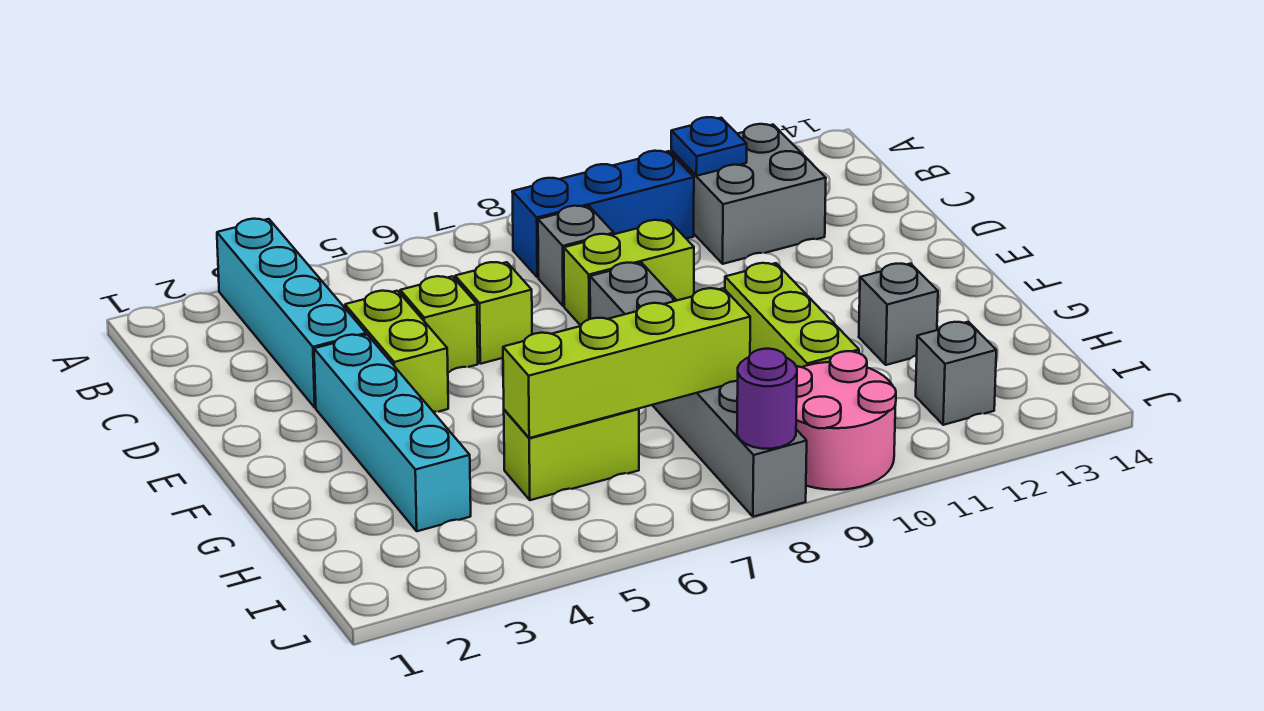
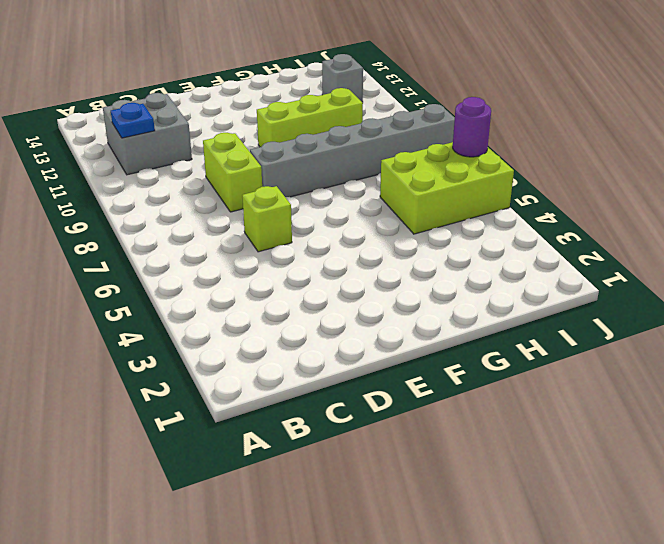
lime 2x3 brick [380,142,514,234] -> lime 1x2 brick [504,409,639,500]
purple 1x1 round brick [453,97,491,157] -> purple 1x1 round brick moved to [737,349,797,449]
none -> cyan 1x4 brick [217,219,366,408]
none -> blue 1x3 brick [512,151,694,277]
none -> grey 1x1 brick [538,206,614,306]

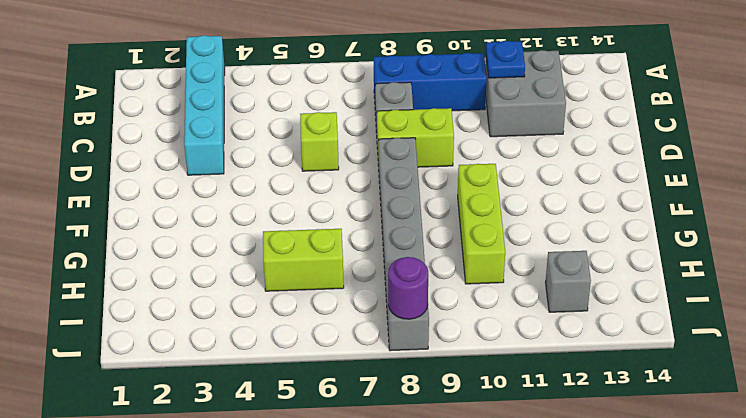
none -> lime 1x2 brick [345,291,448,412]
none -> lime 1x1 brick [400,276,478,372]
none -> cyan 1x4 brick [314,335,471,531]

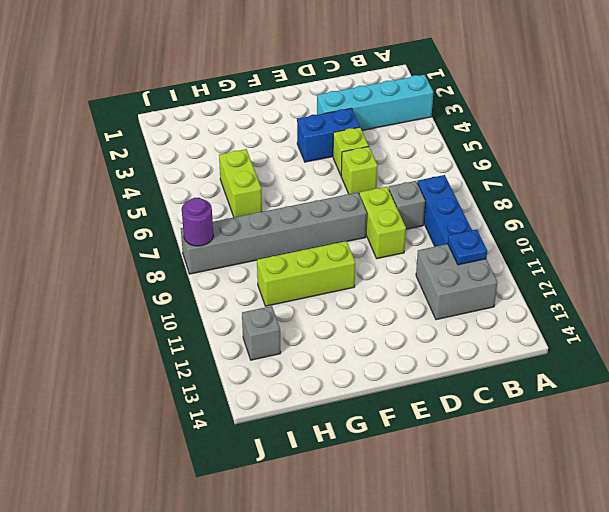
blue 1x2 brick [297,108,360,162] -> lime 1x2 brick [345,291,448,412]
none -> cyan 1x4 brick [314,335,471,531]
none -> grey 1x1 brick [859,264,938,365]
none -> pink 2x2 round brick [796,351,896,490]

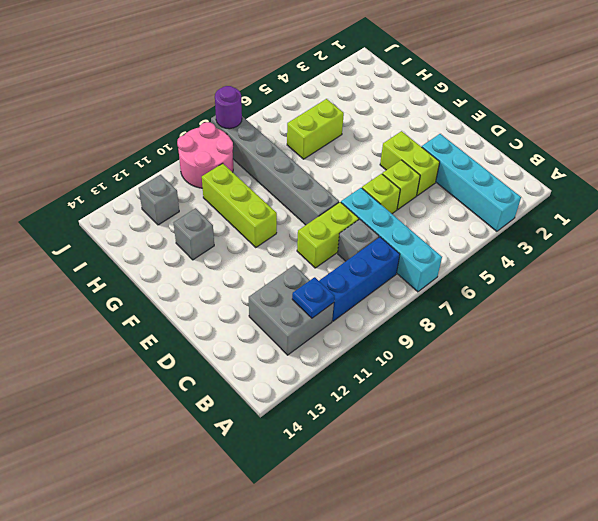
cyan 1x4 brick [341,188,442,292] -> cyan 1x4 brick moved to [314,335,471,531]
none -> lime 1x4 brick [503,288,750,438]

